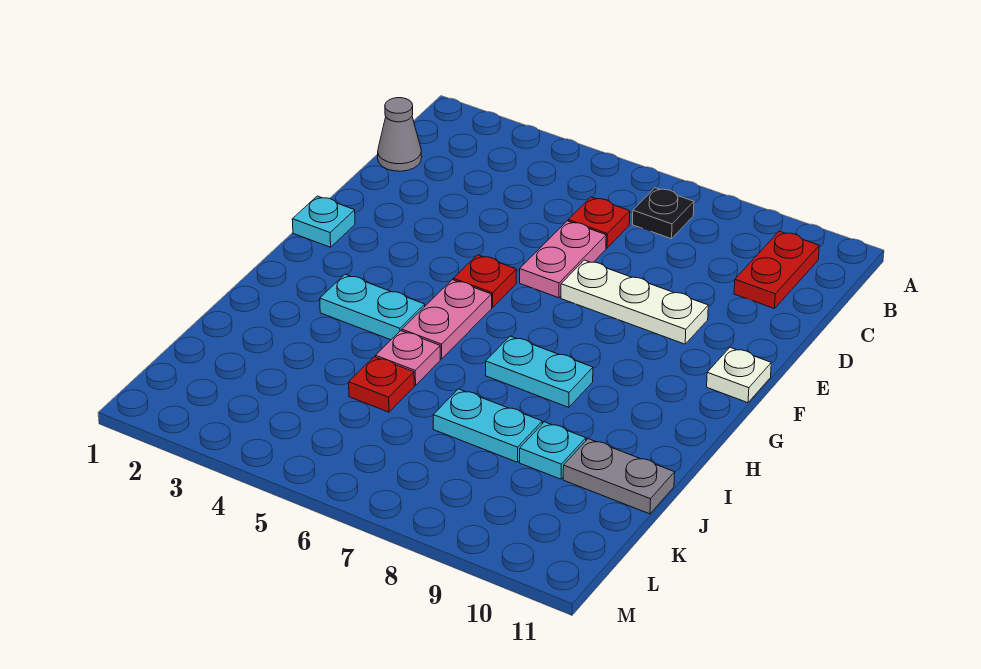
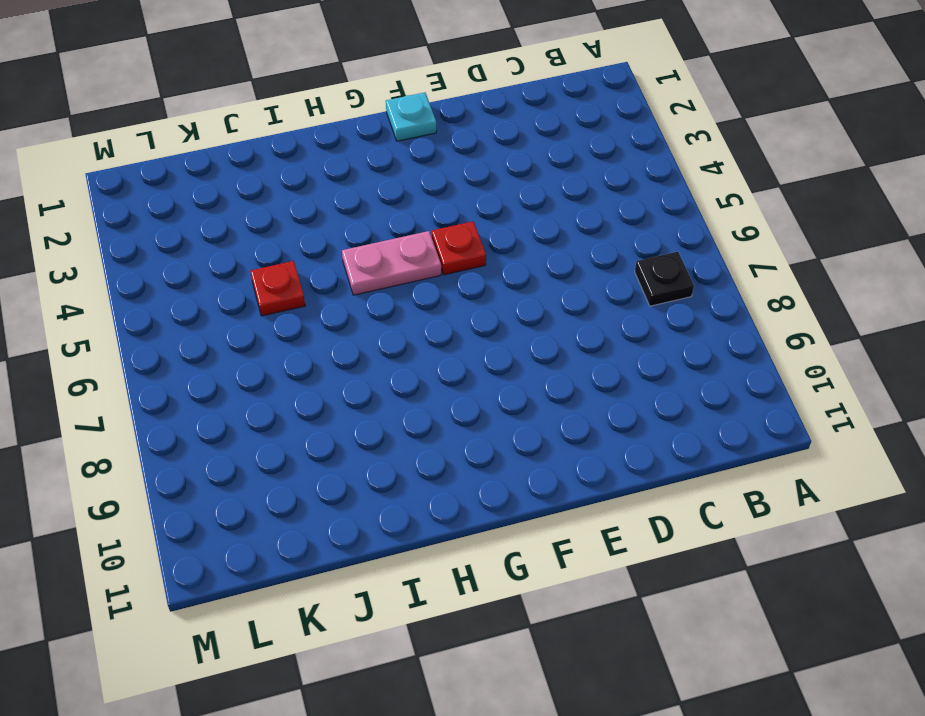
none -> red 1x2 plate [734,231,819,309]
none -> grey 1x1 cone [378,98,422,171]
none -> red 1x1 plate [568,197,630,248]

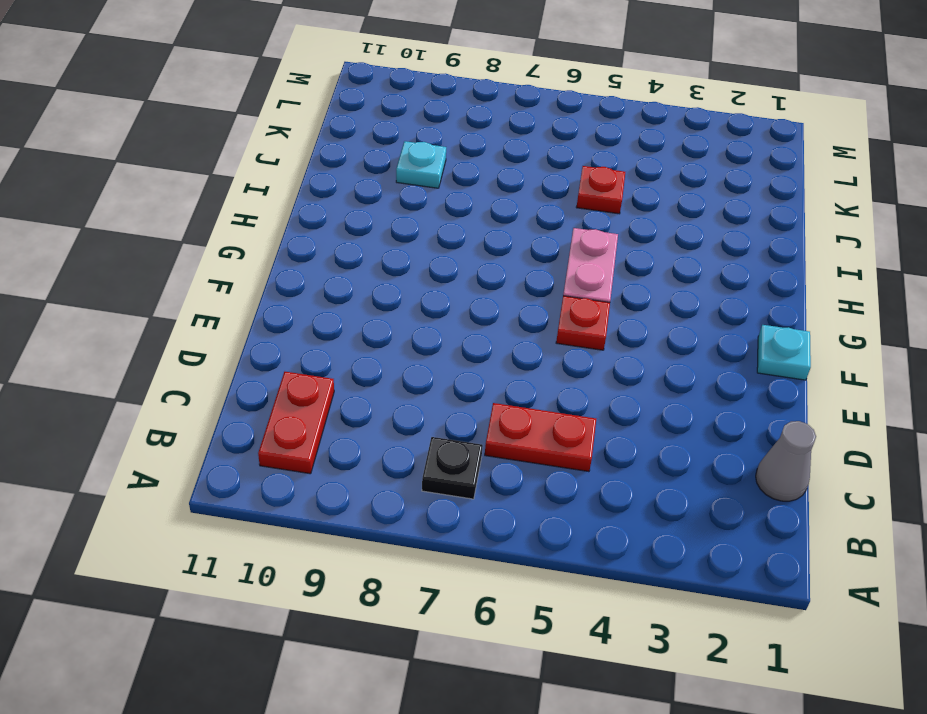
red 1x2 plate [485,403,596,472] -> red 1x1 plate [568,197,630,248]
none -> pink 1x2 plate [520,221,606,298]
none -> white 1x3 plate [561,260,708,344]
none -> white 1x1 plate [707,347,771,403]

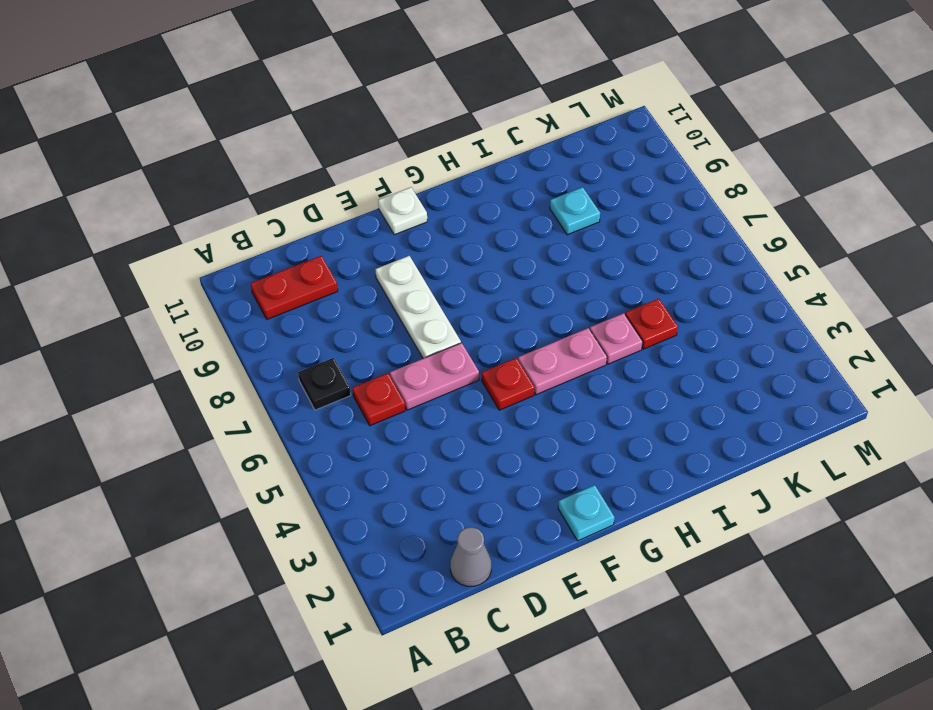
none -> cyan 1x2 plate [320,274,425,340]
none -> cyan 1x2 plate [486,336,593,407]
none -> cyan 1x2 plate [433,389,542,462]

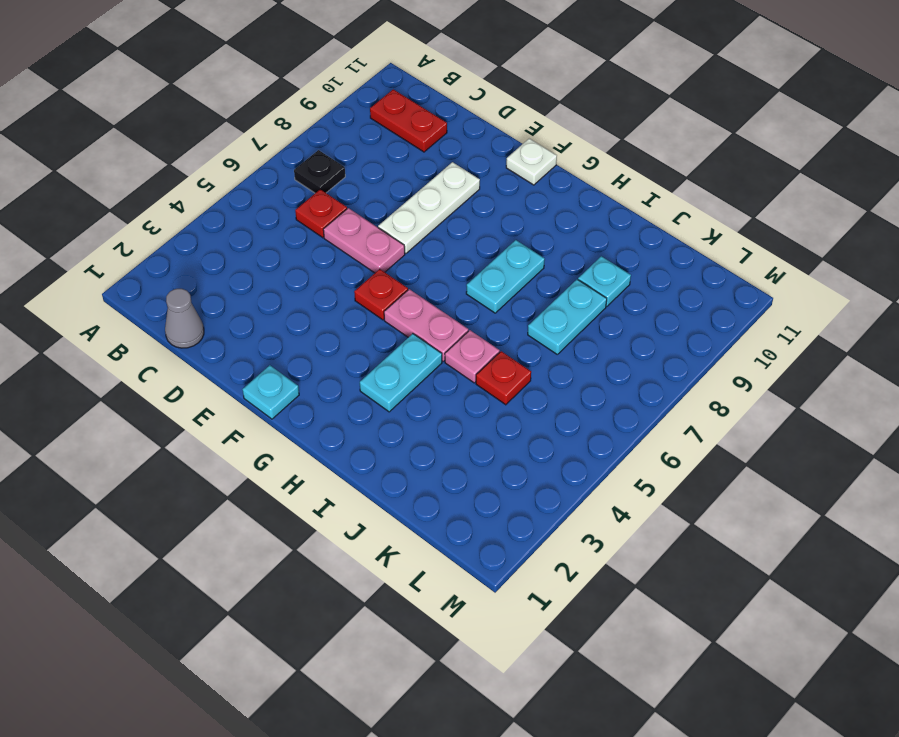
none -> grey 1x2 plate [563,439,675,514]

